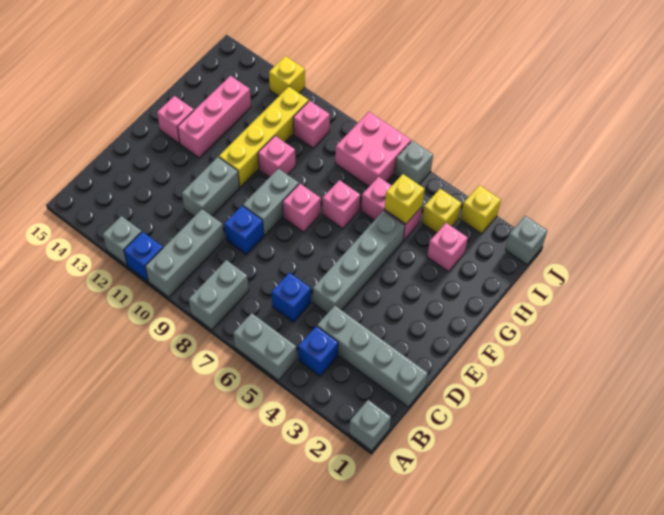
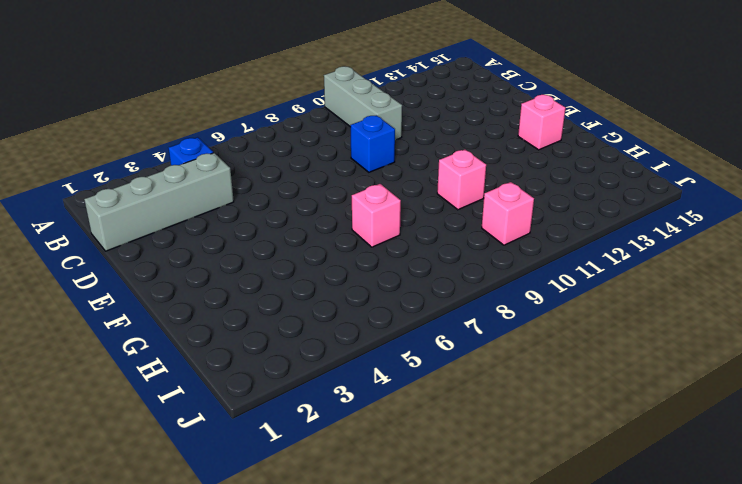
none -> grey 1x1 brick [349,400,391,451]
none -> grey 1x2 brick [233,313,297,380]
none -> grey 1x2 brick [189,260,249,330]

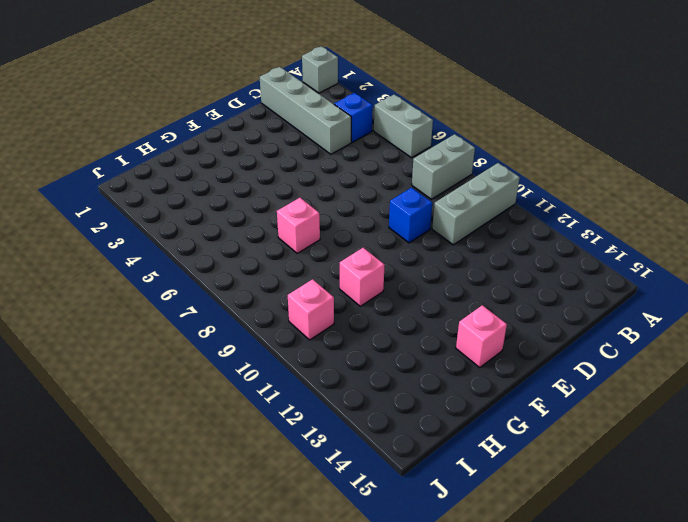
none -> blue 1x1 brick [124,232,163,281]
none -> grey 1x1 brick [103,216,142,265]
none -> blue 1x1 brick [272,273,311,322]

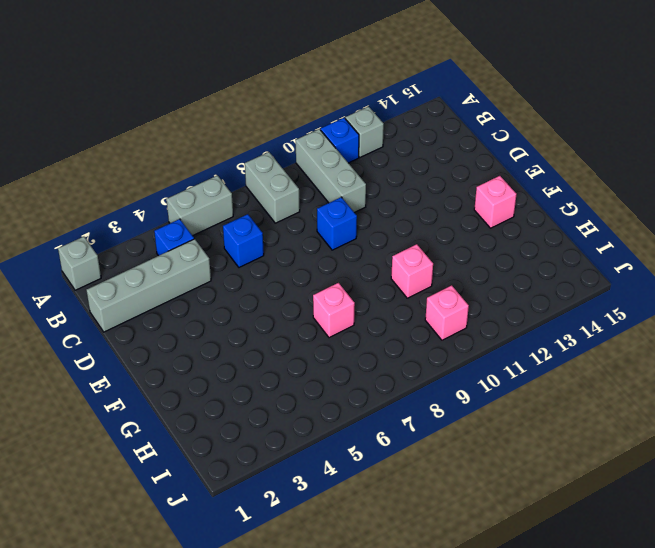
none -> grey 1x4 brick [313,211,405,313]
none -> grey 1x2 brick [182,157,239,216]
none -> grey 1x2 brick [243,168,299,236]

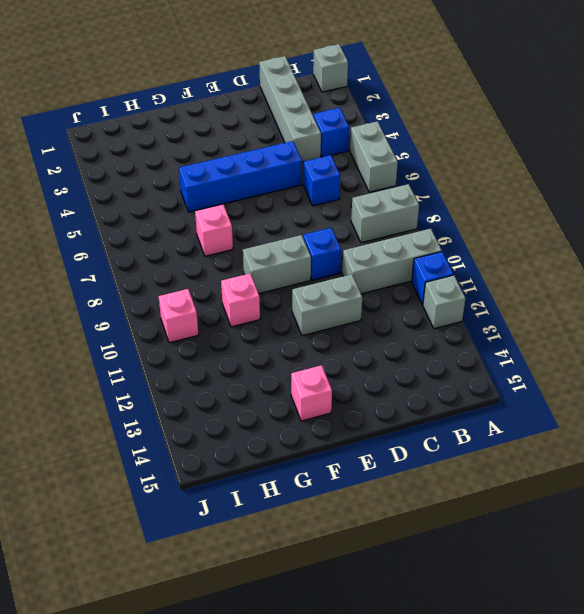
blue 1x4 brick [179,141,302,212] -> grey 1x4 brick [313,211,405,313]
none -> pink 1x1 brick [283,184,321,232]
none -> yellow 1x4 brick [219,87,309,187]
none -> pink 1x3 brick [177,76,251,158]

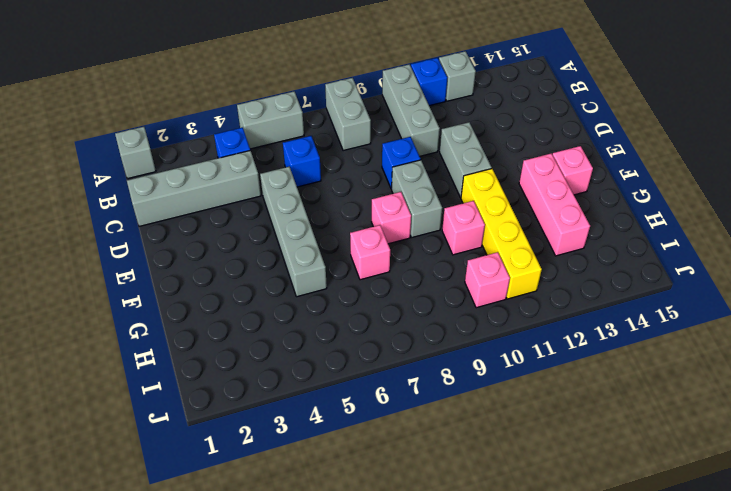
none -> pink 1x1 brick [427,223,468,272]
none -> pink 1x2 brick [361,177,422,241]
none -> yellow 1x1 brick [422,189,462,233]

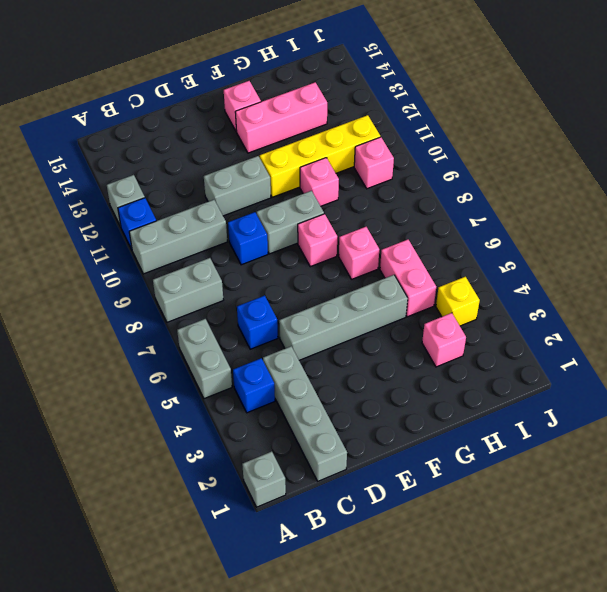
none -> pink 2x2 brick [335,112,411,186]
none -> grey 1x1 brick [506,216,547,265]
none -> yellow 1x1 brick [460,185,501,234]

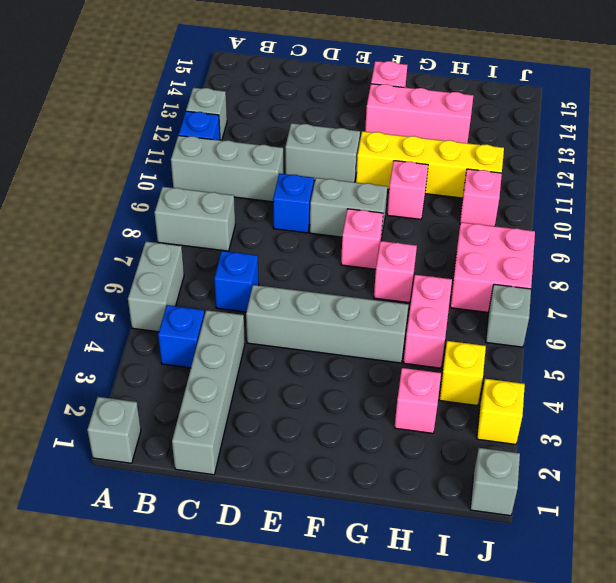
none -> yellow 1x1 brick [269,56,305,96]
none -> yellow 1x1 brick [385,174,425,224]

